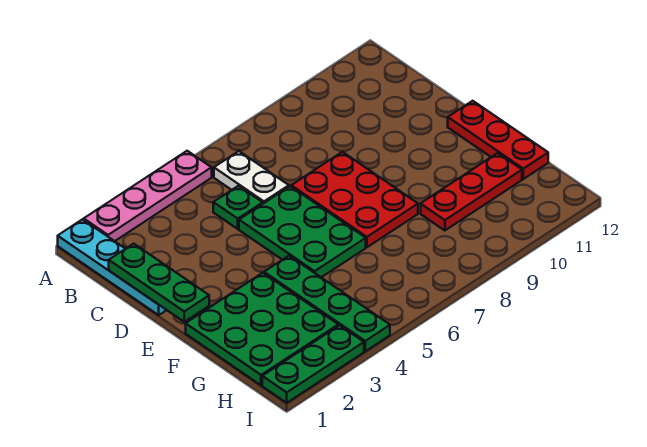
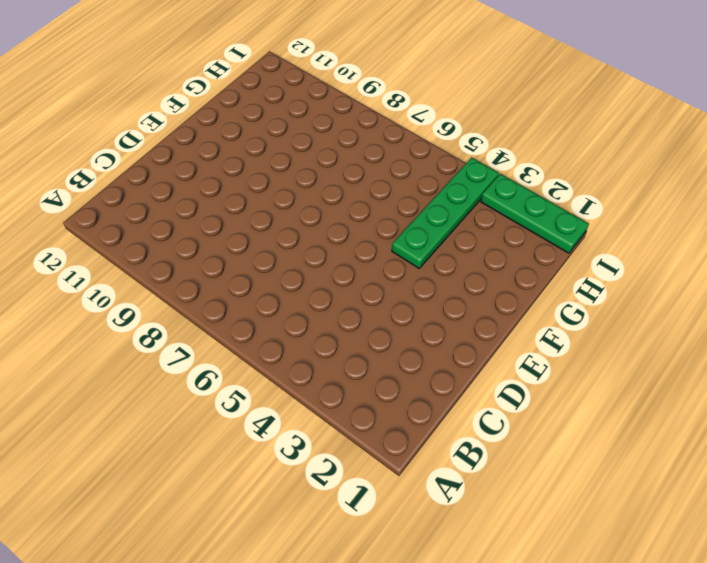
none -> cyan 1x4 plate [58,219,166,315]
none -> pink 1x4 plate [84,151,212,241]
none -> white 1x2 plate [214,151,289,204]

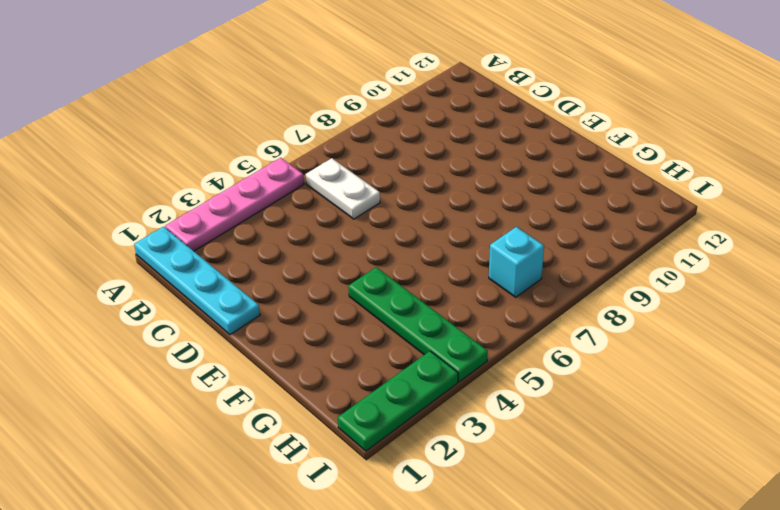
cyan 1x1 brick [489,227,544,297] -> none
none -> green 1x1 plate [213,186,263,229]
none -> green 2x3 plate [239,186,366,277]
none -> red 2x3 plate [291,152,418,247]

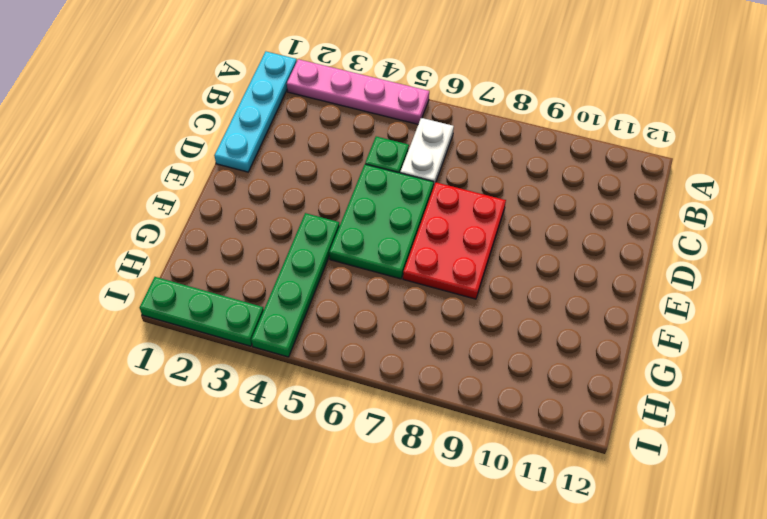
none -> red 1x3 plate [448,101,548,179]
none -> green 3x3 plate [186,273,338,385]
none -> red 1x3 plate [421,153,522,231]

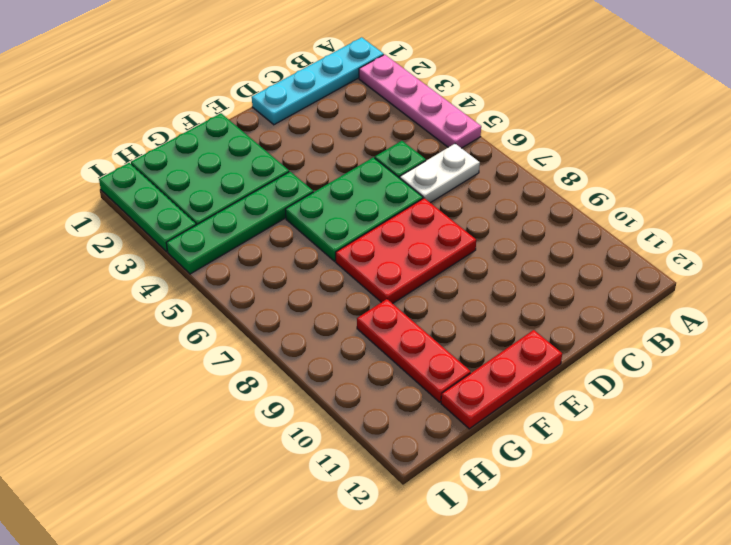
none -> green 1x3 plate [109,244,209,322]

